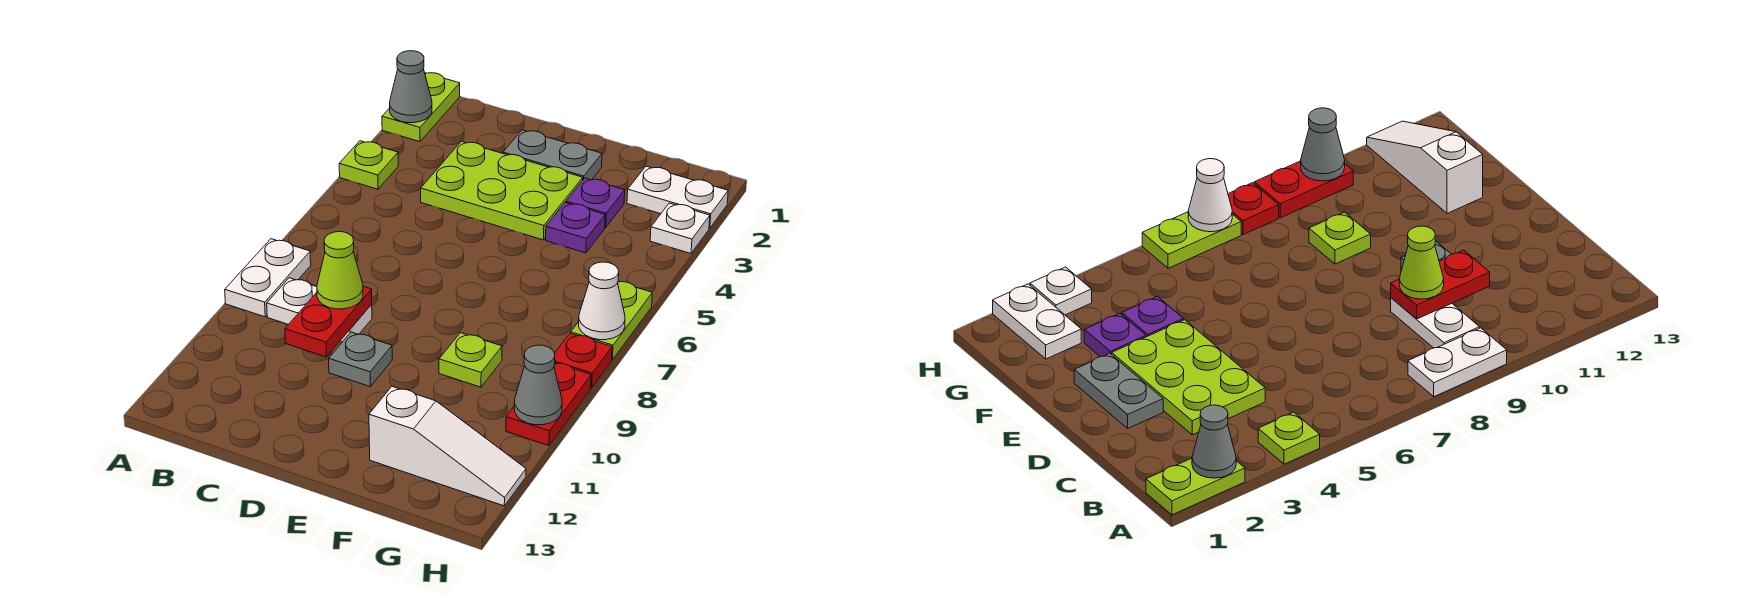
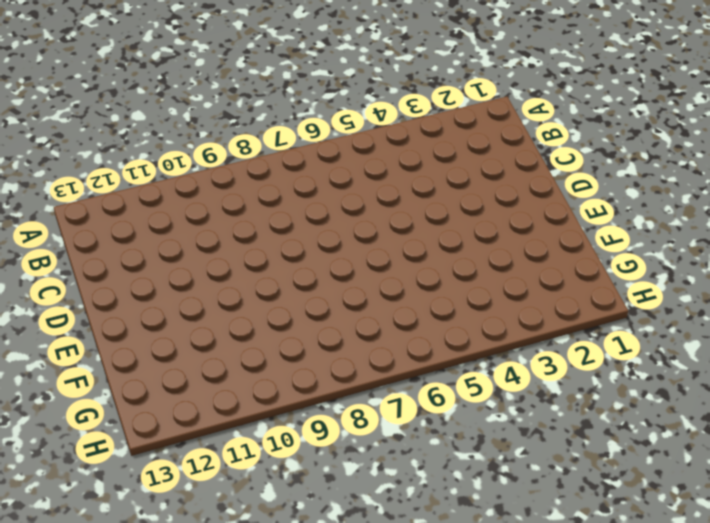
none -> lime 1x2 plate [382,73,460,142]
none -> lime 1x1 plate [339,141,398,189]
none -> white 1x2 plate [225,239,311,317]

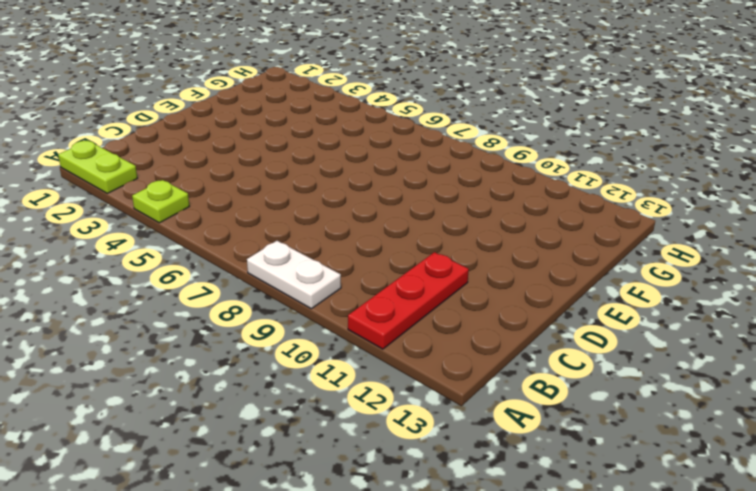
red 1x3 plate [348,252,469,349] -> none
none -> white 1x2 plate [267,278,372,342]
none -> lime 2x3 plate [421,141,583,240]
none -> grey 1x2 plate [503,130,602,180]

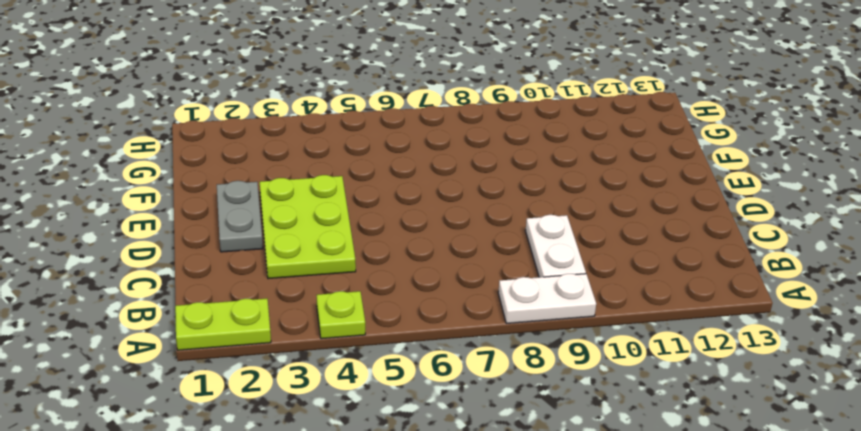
none -> grey 1x1 plate [329,332,392,386]
none -> purple 1x1 plate [566,178,625,228]
none -> purple 1x1 plate [546,203,605,253]

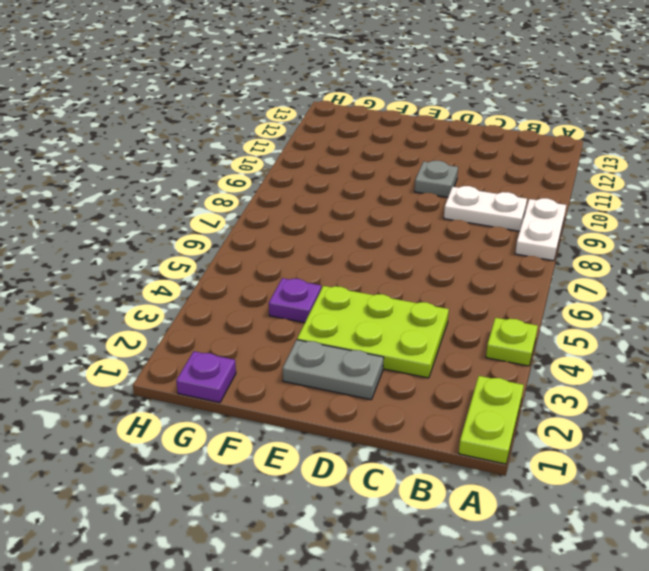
purple 1x1 plate [176,351,236,403] -> purple 1x1 plate moved to [566,178,625,228]
none -> lime 1x1 plate [439,333,502,387]
none -> white 1x3 slope [369,387,526,506]
none -> white 1x2 plate [627,166,728,228]

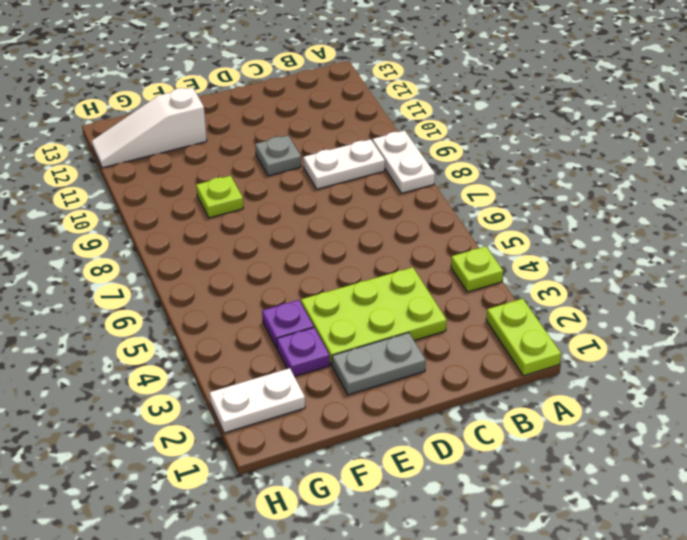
none -> white 1x1 plate [650,203,710,253]
none -> lime 1x2 plate [571,282,652,360]
none -> red 1x1 plate [554,333,612,388]

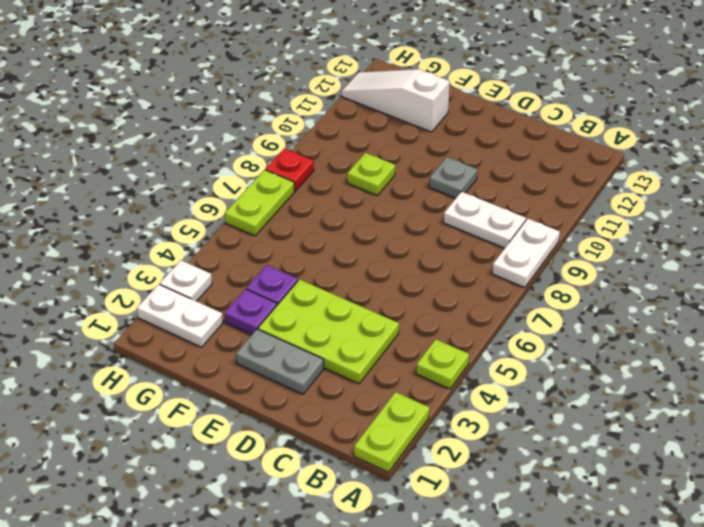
none -> red 1x2 plate [506,363,591,446]
none -> grey 1x1 cone [390,51,432,123]
none -> red 1x2 plate [285,286,372,357]

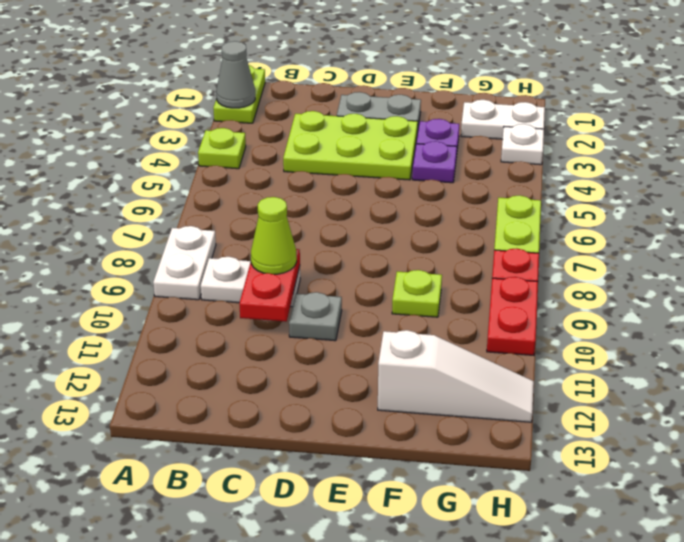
none -> white 1x1 cone [579,262,625,340]
none -> grey 1x1 cone [514,345,562,425]

